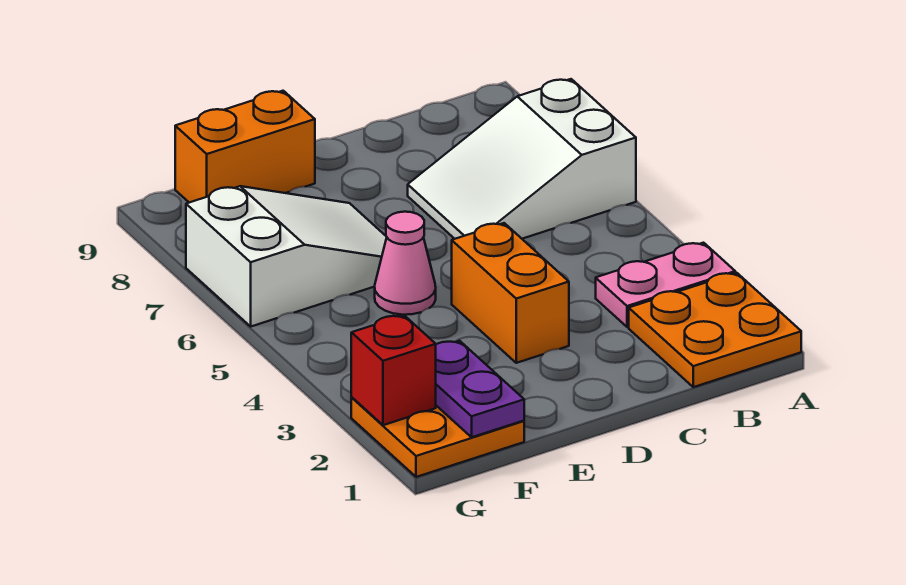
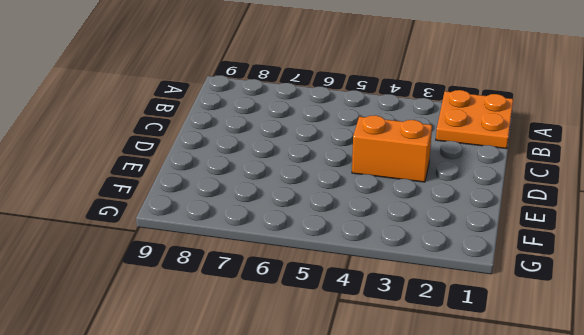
none -> pink 1x2 plate [596,243,735,327]
none -> white 2x3 slope [408,79,636,239]

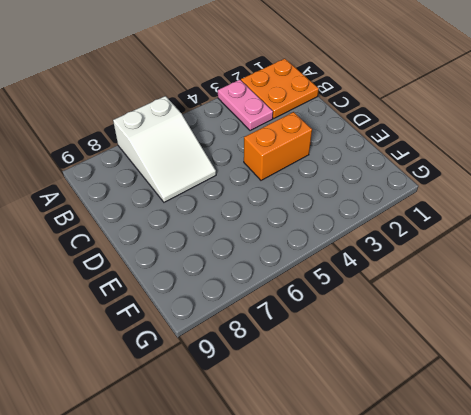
none -> pink 1x1 cone [375,212,436,315]
none -> white 2x3 slope [186,186,387,326]

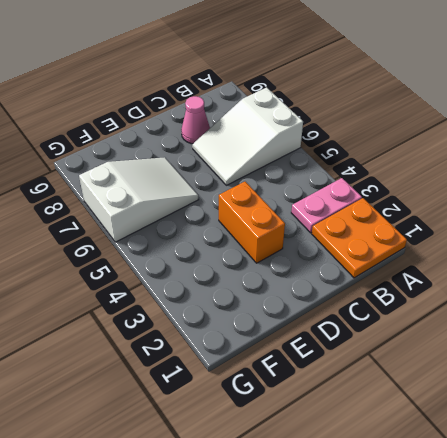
pink 1x1 cone [181,96,210,144] -> pink 1x1 cone moved to [375,212,436,315]
none -> orange 1x2 brick [175,91,315,203]
none -> orange 2x2 plate [351,398,524,477]

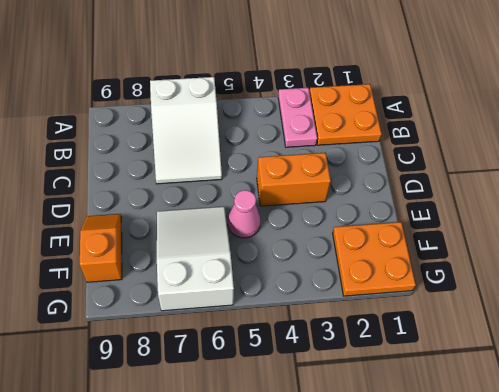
orange 1x2 slope [80,214,122,282] -> orange 1x2 brick [175,91,315,203]
none -> purple 1x2 plate [436,341,524,437]
none -> red 1x1 brick [351,315,436,425]

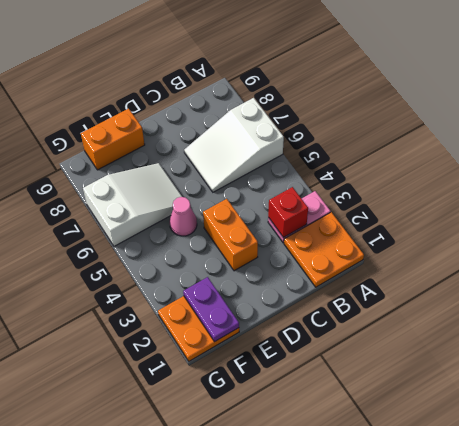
red 1x1 brick [268,187,308,238] -> red 1x1 brick moved to [351,315,436,425]

